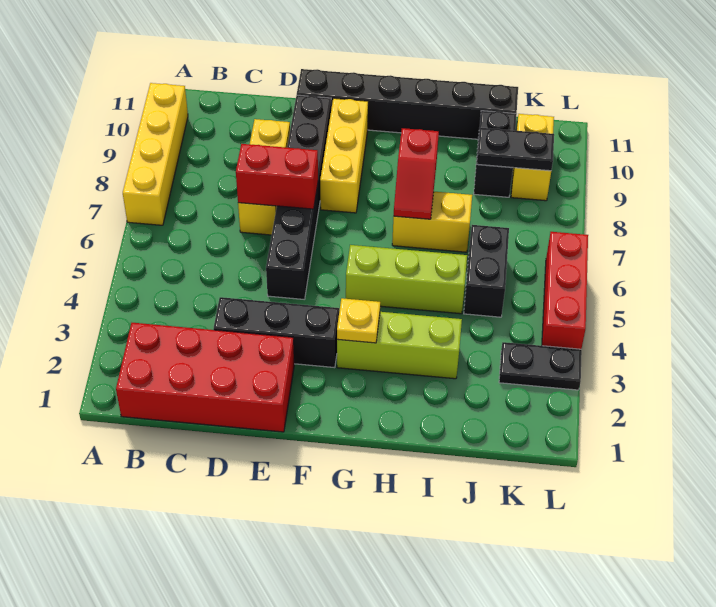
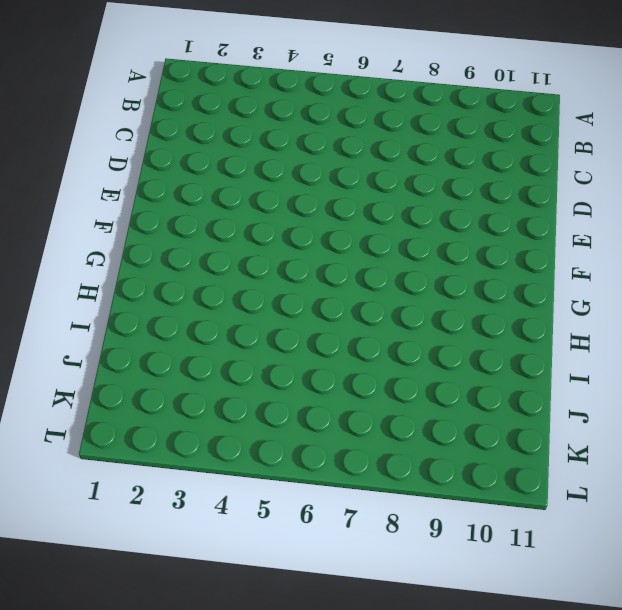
none -> yellow 1x4 brick [123,83,188,225]
none -> red 2x4 brick [116,323,294,432]
none -> black 1x3 brick [214,297,339,368]

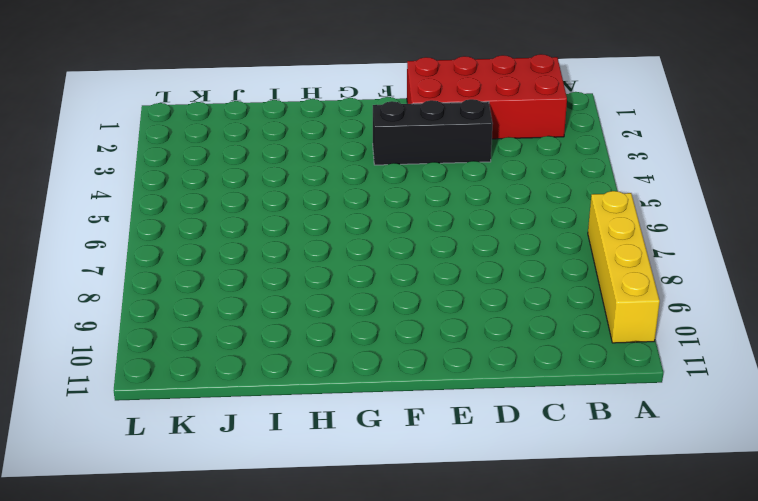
none -> yellow 1x3 brick [238,119,290,235]
none -> black 1x6 brick [266,95,331,299]
none -> black 1x6 brick [297,69,518,139]

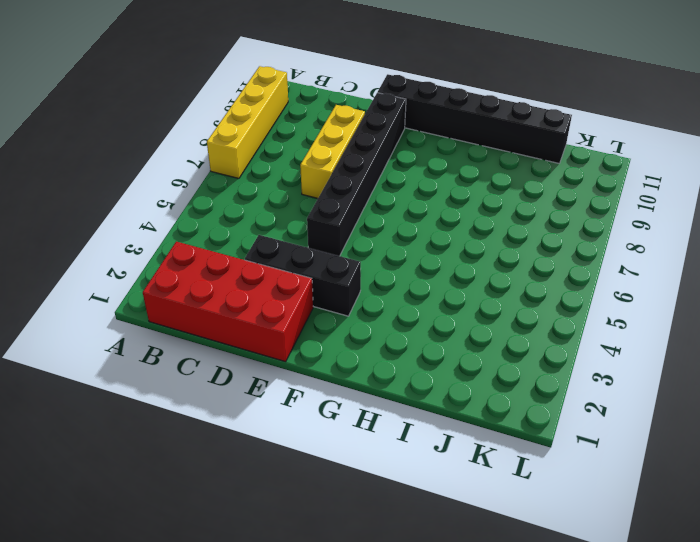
none -> yellow 1x3 brick [320,98,368,213]
none -> lime 1x3 brick [337,312,462,379]
none -> lime 1x3 brick [346,245,467,314]

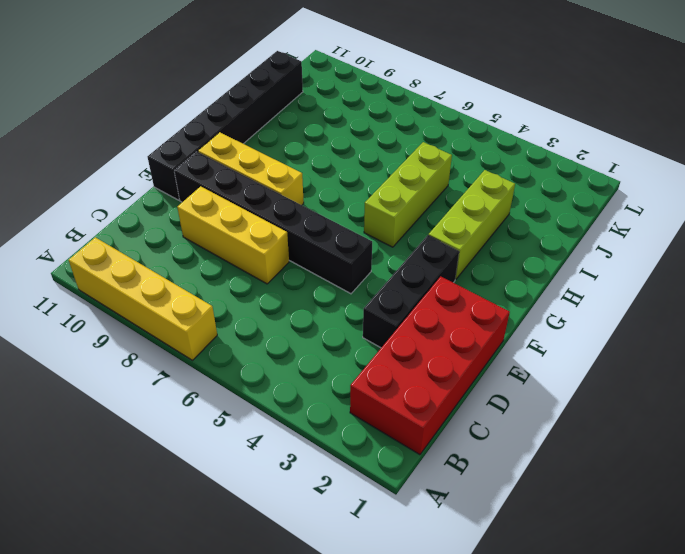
none -> yellow 1x2 brick [392,192,472,252]
none -> black 1x2 brick [464,225,509,317]
none -> black 1x2 brick [474,111,517,197]

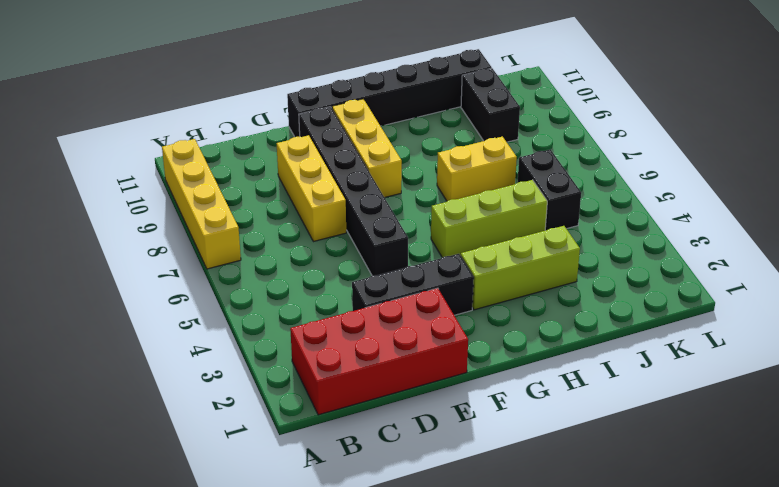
none -> black 1x2 plate [499,342,582,390]
none -> yellow 1x2 brick [511,114,554,201]
none -> red 1x3 brick [542,232,588,349]

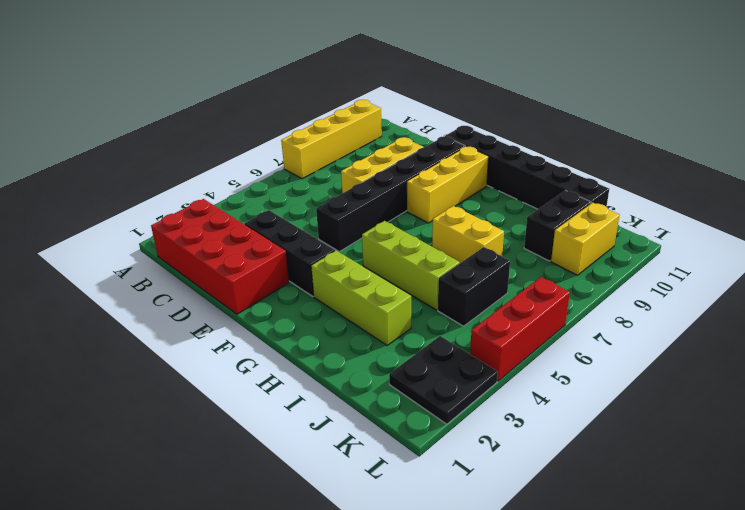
black 2x2 plate [389,336,498,424] -> black 1x2 plate [499,342,582,390]
none -> red 1x2 brick [236,144,318,209]
none -> yellow 1x1 plate [337,298,380,343]
none -> red 1x2 slope [394,128,439,219]

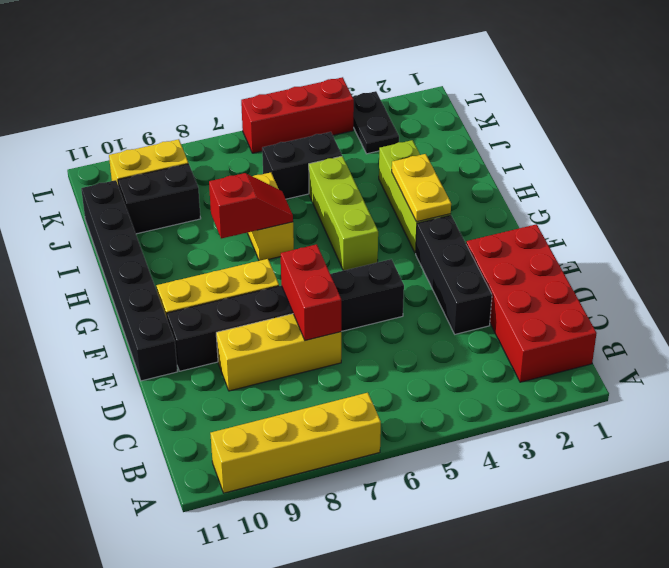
yellow 1x2 plate [392,154,451,222] -> yellow 1x1 plate [337,298,380,343]
none -> black 1x2 plate [477,128,554,171]

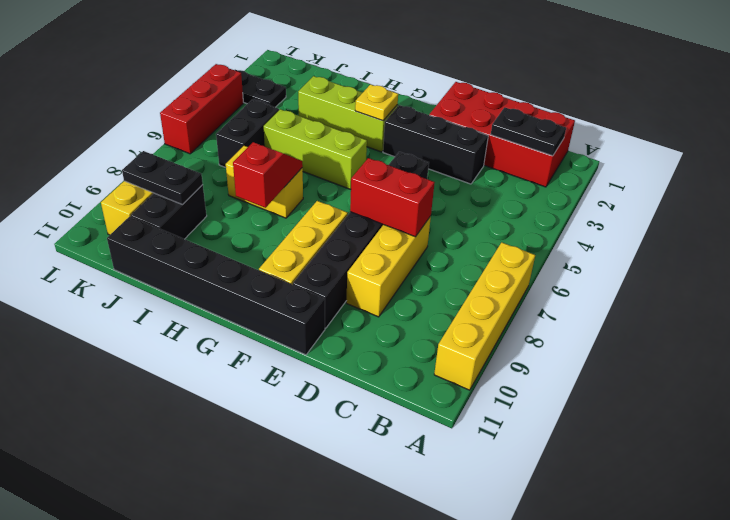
black 1x2 plate [491,107,566,156] -> none

